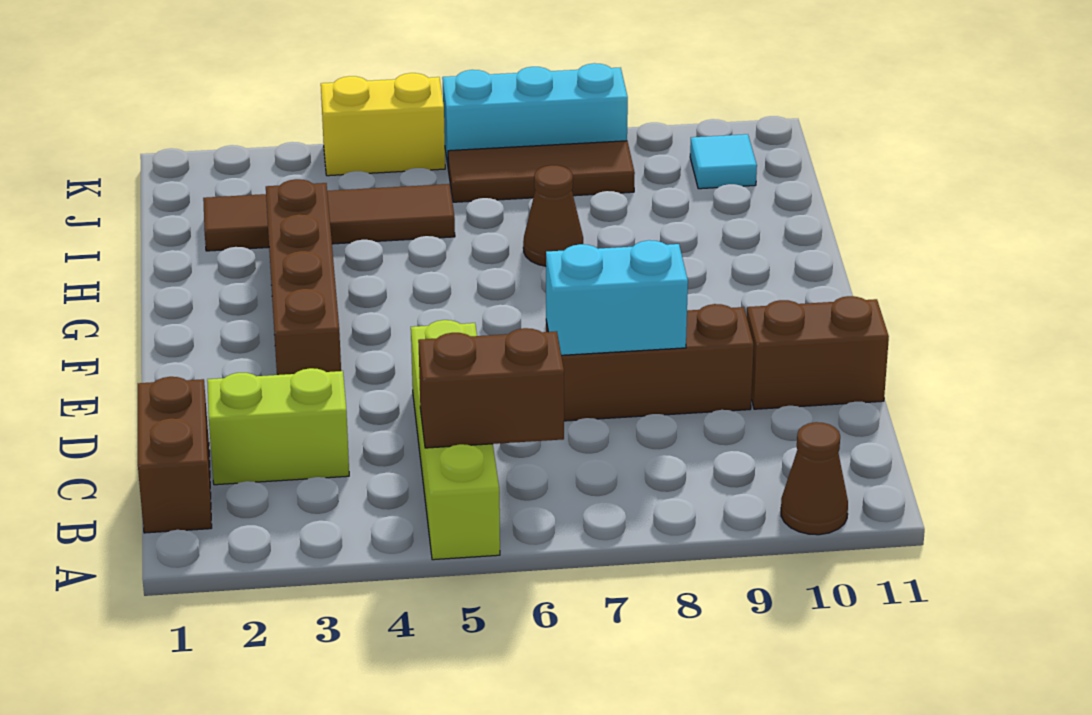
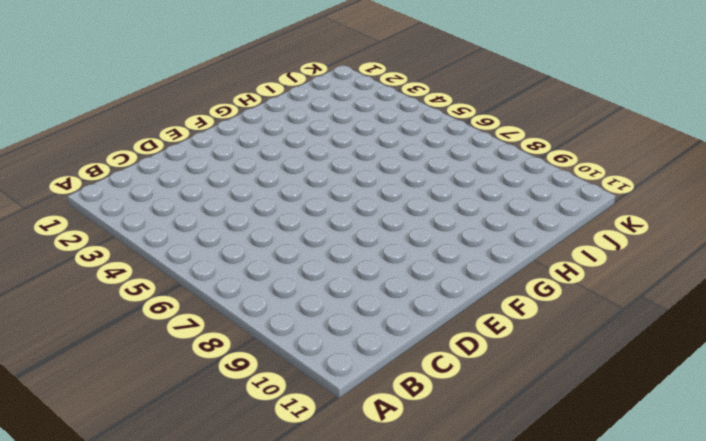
none -> lime 1x4 brick [411,320,500,560]
none -> brown 1x1 cone [781,422,848,535]
none -> brown 1x2 brick [138,377,212,533]

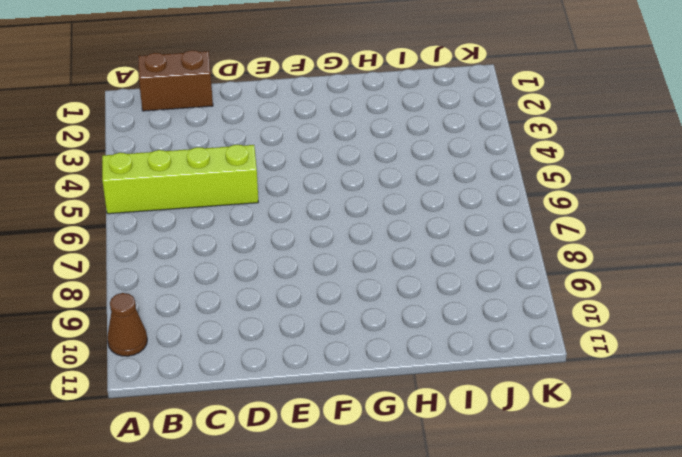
none -> lime 1x2 brick [207,368,349,485]
none -> brown 1x3 brick [546,304,754,421]
none -> brown 1x2 brick [747,296,889,409]

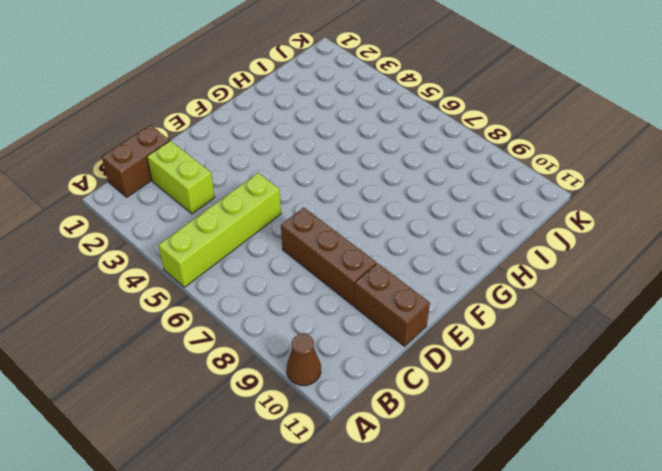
none -> brown 1x4 brick [266,179,341,375]
none -> brown 1x1 cone [523,165,583,266]
none -> brown 1x4 tile [203,184,455,251]

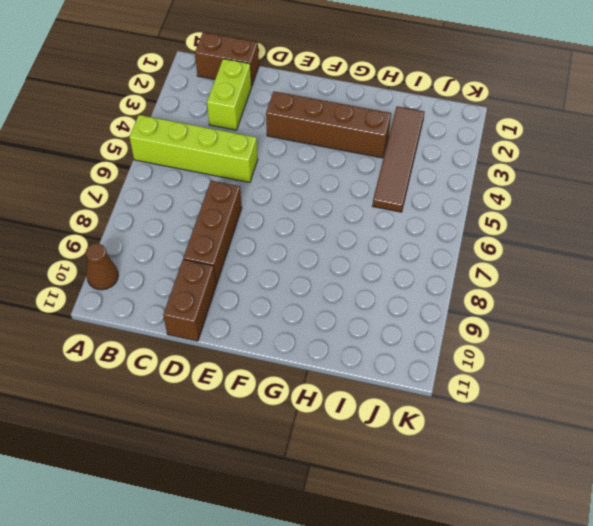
none -> brown 1x1 cone [523,165,583,266]
none -> brown 1x3 tile [448,141,635,202]
none -> cyan 1x1 tile [690,134,757,189]

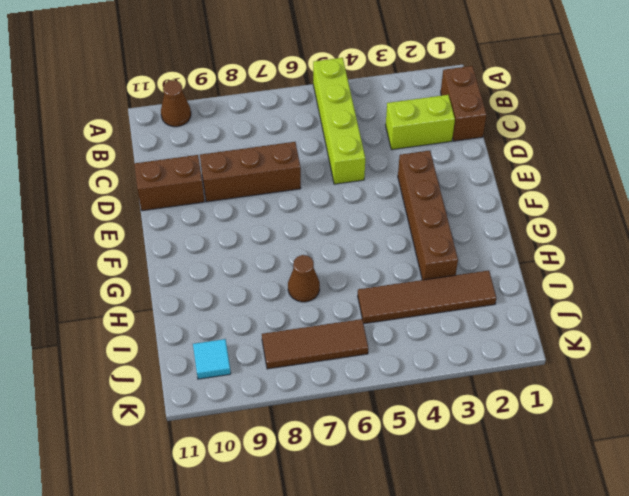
none -> yellow 1x2 brick [321,73,445,176]
none -> cyan 1x3 brick [442,63,628,164]
none -> brown 1x2 brick [418,328,564,448]

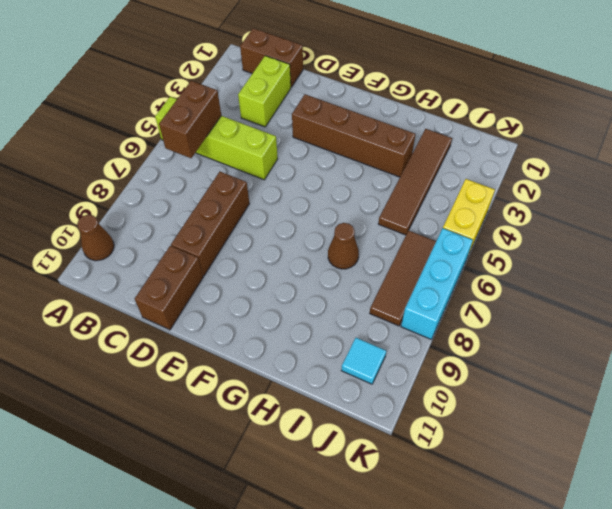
none -> cyan 1x2 brick [546,240,688,355]

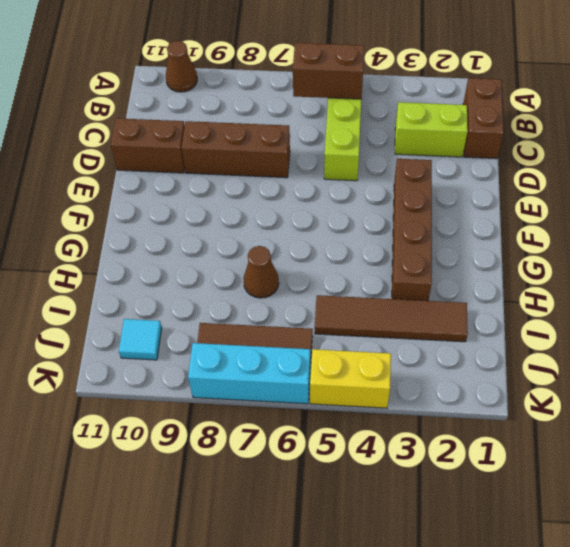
none -> cyan 1x2 brick [546,240,688,355]

